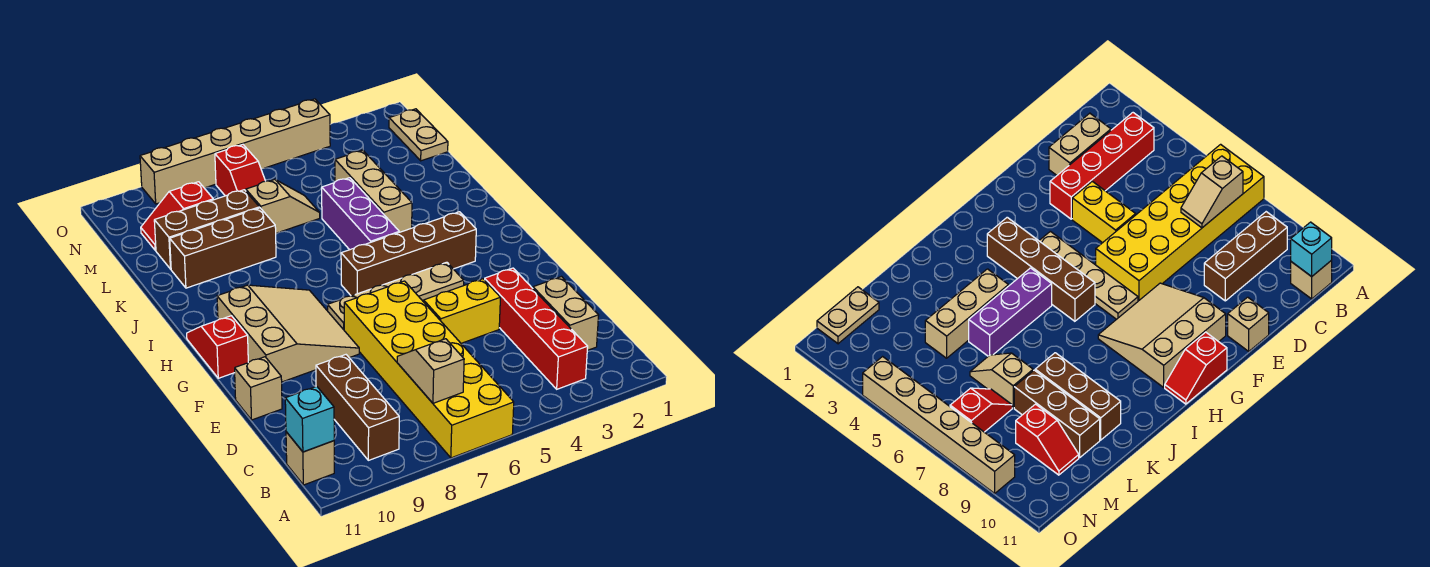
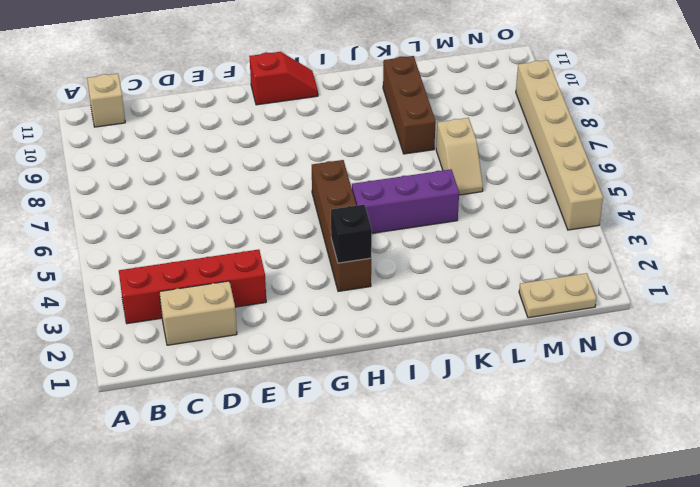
black 1x1 brick [331,205,372,263] -> none
none -> yellow 2x6 brick [344,281,514,458]
none -> brown 1x3 brick [316,355,399,460]
none -> yellow 1x2 brick [424,279,500,343]

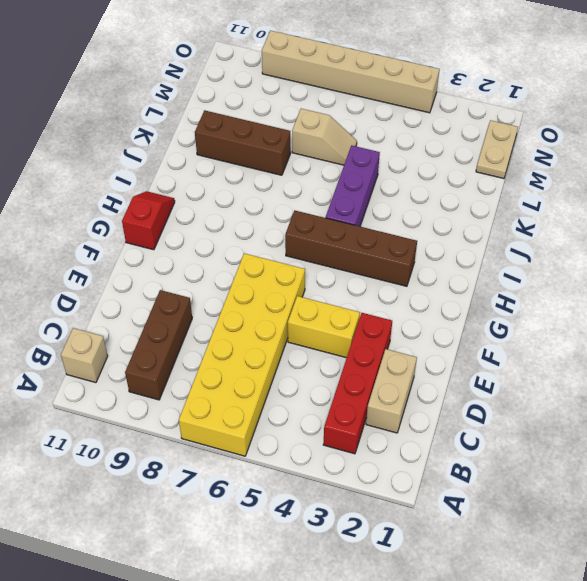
none -> tan 1x1 brick [235,357,282,420]
none -> tan 3x3 slope [217,285,359,382]
none -> tan 1x4 plate [328,262,464,330]

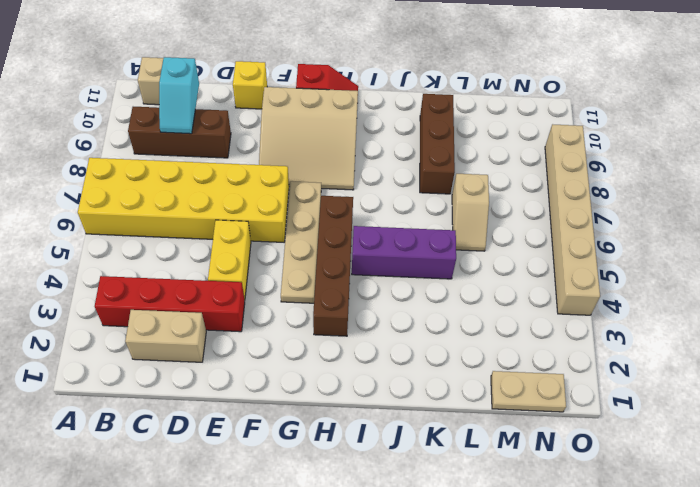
cyan 1x2 slope [159,57,199,134] -> none
yellow 1x1 brick [233,61,267,109] -> tan 1x1 brick [235,357,282,420]
none -> tan 1x3 brick [335,150,412,232]
none -> brown 1x3 brick [154,190,259,269]
none -> red 1x2 slope [215,145,265,196]

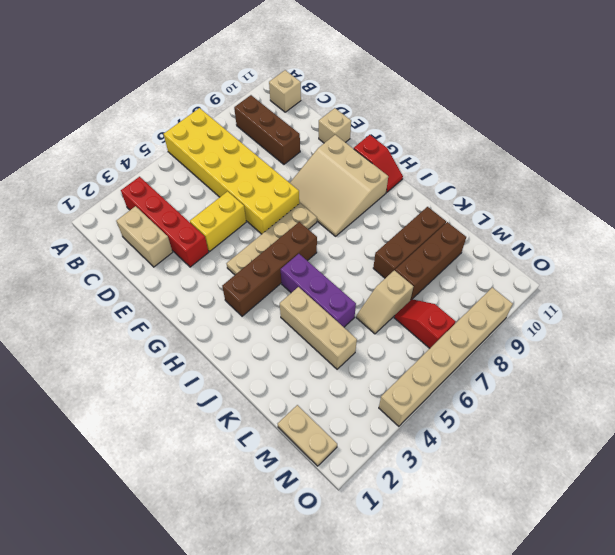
none -> red 1x2 slope [141,182,213,250]
none -> tan 1x2 slope [397,339,464,403]
none -> cyan 1x1 brick [285,386,334,452]

